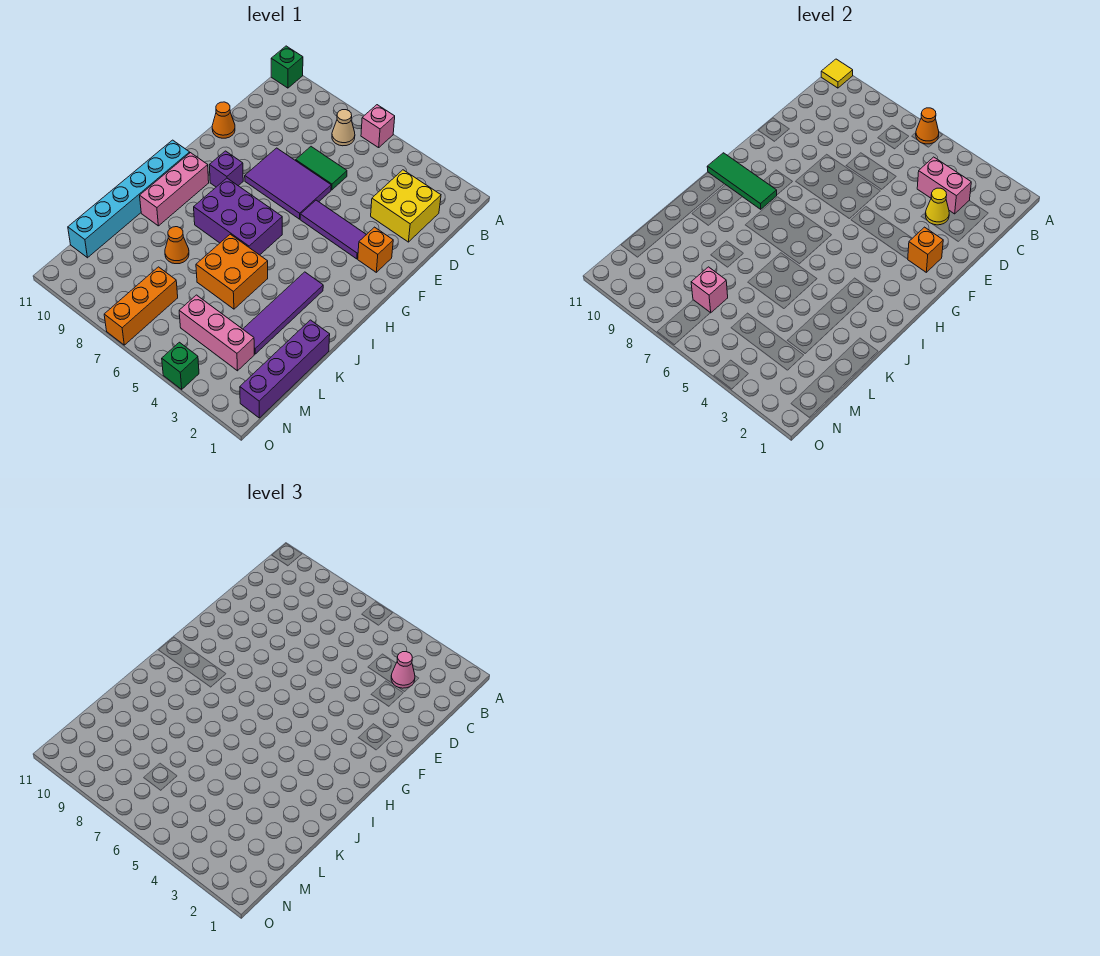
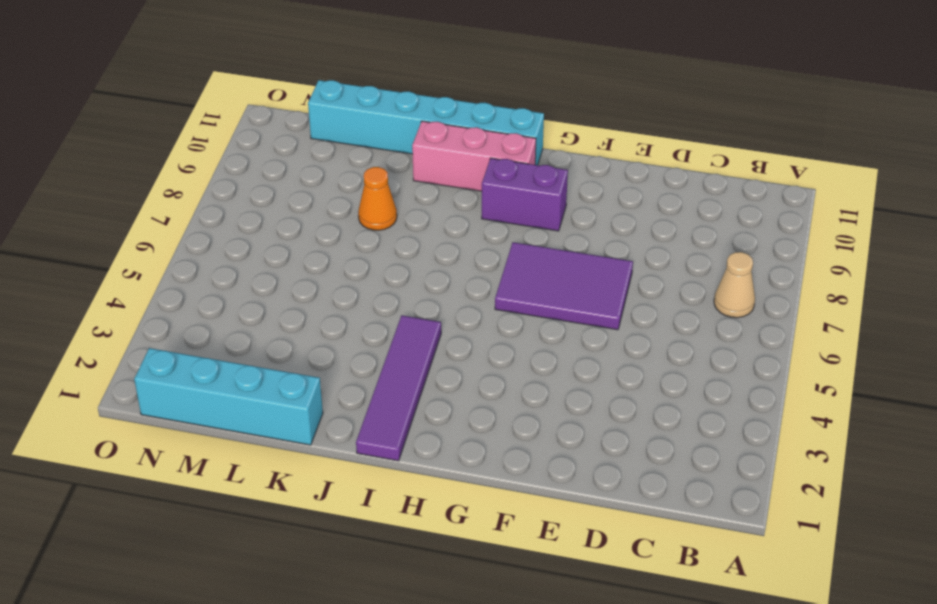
purple 2x3 tile [495,242,633,330] -> purple 2x3 tile turned to [245,148,331,219]
purple 1x2 brick [482,158,568,231] -> purple 1x1 brick [209,151,243,187]
purple 1x4 tile [356,315,441,461] -> purple 1x4 tile turned to [243,272,323,354]
cyan 1x4 brick [134,348,323,445] -> purple 1x4 brick [240,320,330,418]
none -> pink 1x1 brick [361,105,395,148]
none -> green 1x1 brick [271,46,303,88]
none -> yellow 2x2 brick [371,170,441,242]

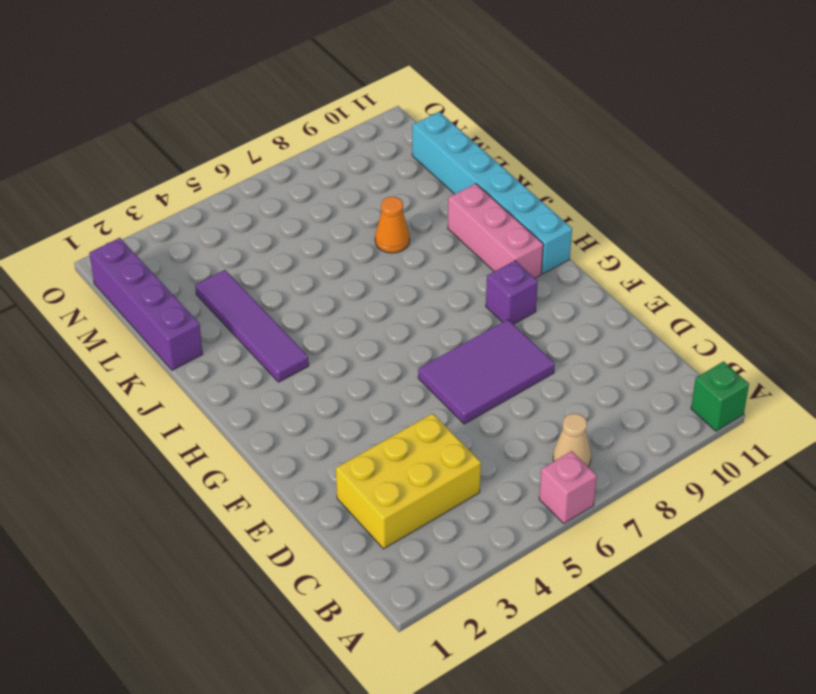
yellow 2x3 brick [336,413,481,549] -> yellow 2x2 brick [371,170,441,242]
none -> green 1x2 tile [296,147,347,190]
none -> orange 1x1 cone [212,102,235,138]
none -> orange 1x1 brick [358,227,393,272]

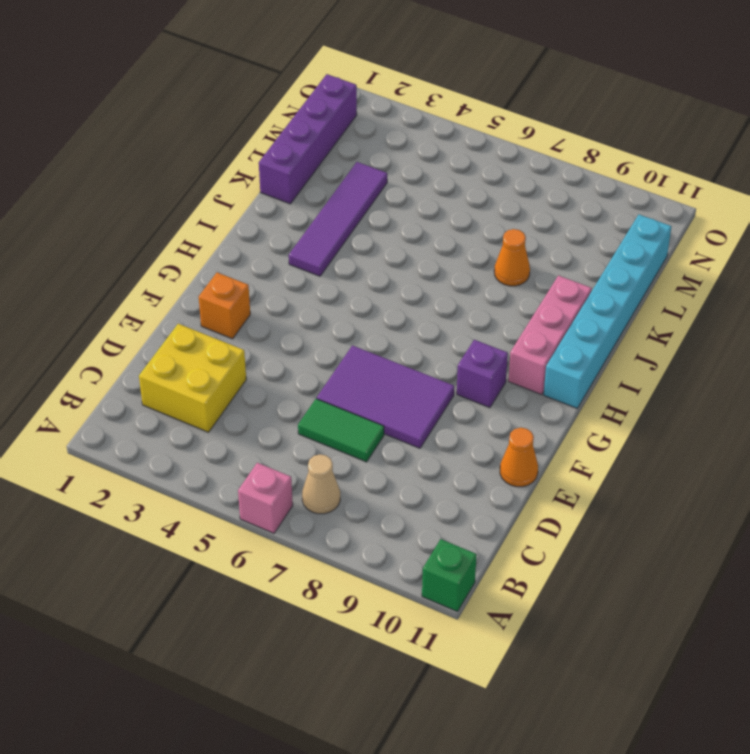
none -> purple 1x3 tile [300,200,366,259]
none -> purple 2x3 brick [194,178,282,255]
none -> orange 2x2 brick [196,234,268,309]

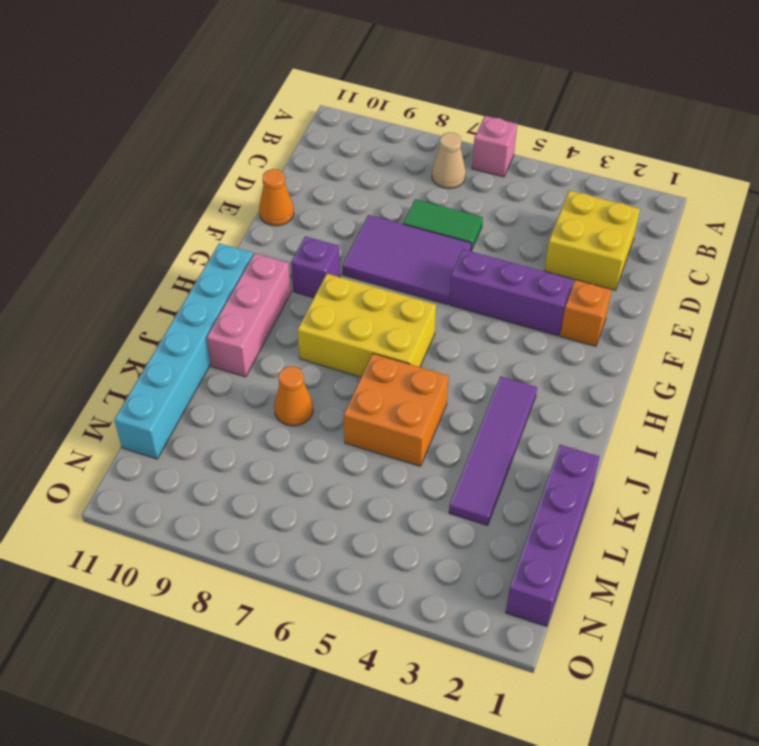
purple 1x3 brick [449,249,573,336] -> purple 1x3 tile [300,200,366,259]
yellow 2x3 brick [297,274,436,377] -> purple 2x3 brick [194,178,282,255]
none -> green 1x1 brick [271,46,303,88]
none -> pink 1x3 brick [179,295,254,371]
none -> orange 1x3 brick [104,267,178,345]

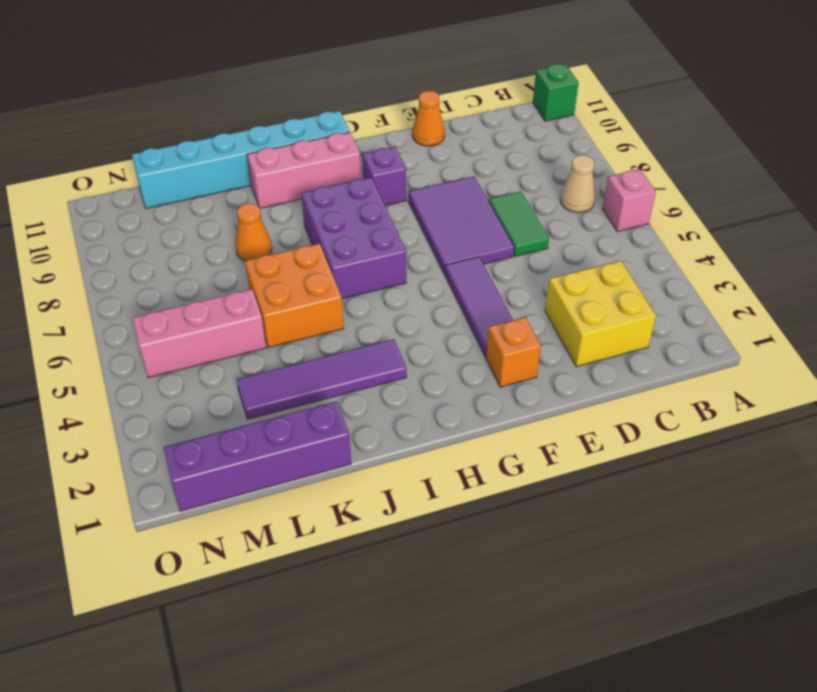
pink 1x3 brick [133,289,266,378] -> pink 1x3 brick turned to [179,295,254,371]
none -> orange 1x3 brick [104,267,178,345]
none -> green 1x1 brick [162,342,199,389]
none -> orange 1x1 cone [916,108,939,144]

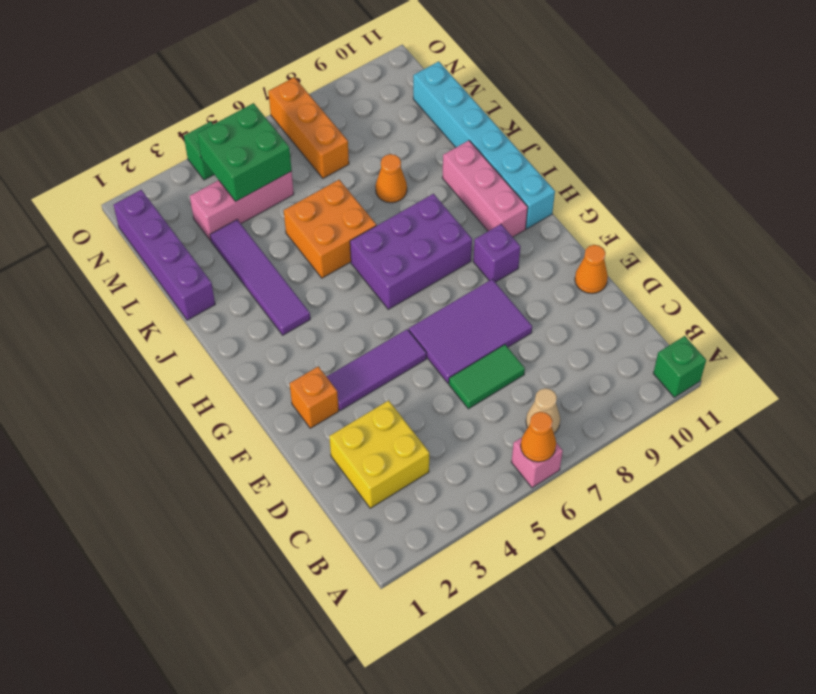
green 2x2 brick [197,103,292,201] -> none
none -> yellow 1x1 tile [821,59,853,88]
none -> pink 1x2 brick [917,157,971,214]
none -> yellow 1x1 cone [925,188,949,225]

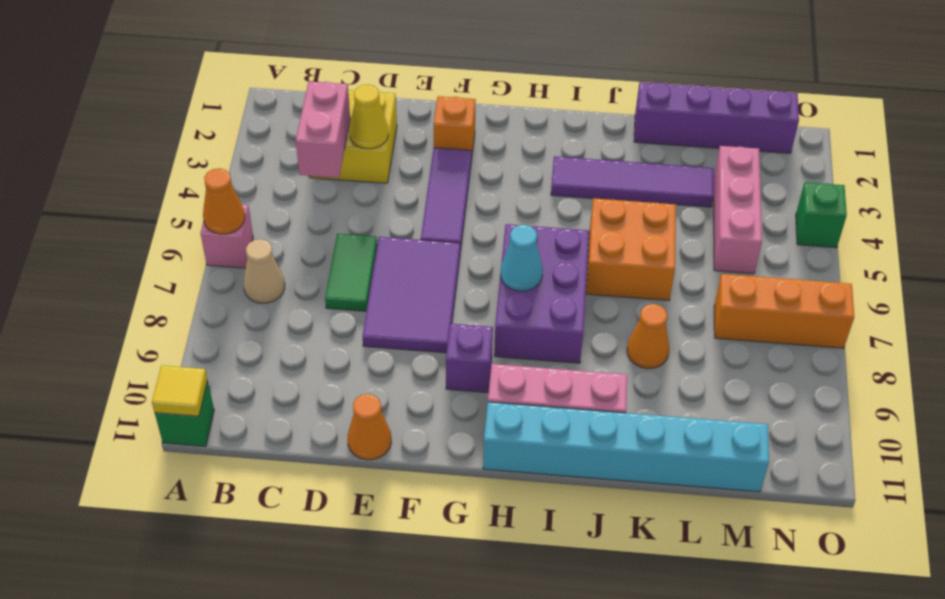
cyan 1x1 cone [501,225,543,291] -> none
none -> orange 1x1 brick [908,227,943,272]
none -> green 1x3 tile [707,153,777,209]
none -> pink 1x1 brick [691,267,728,313]

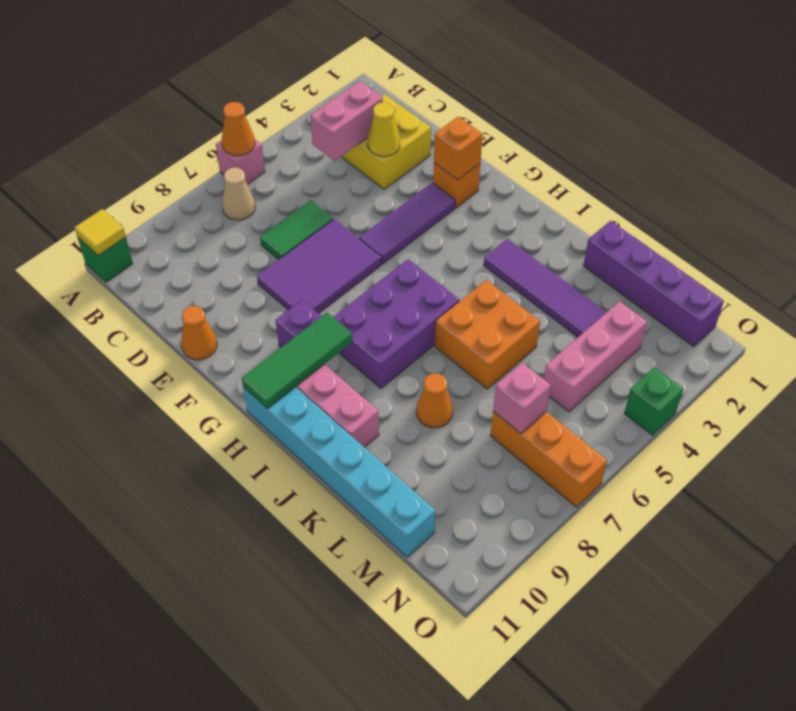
none -> pink 1x1 cone [391,652,415,688]

